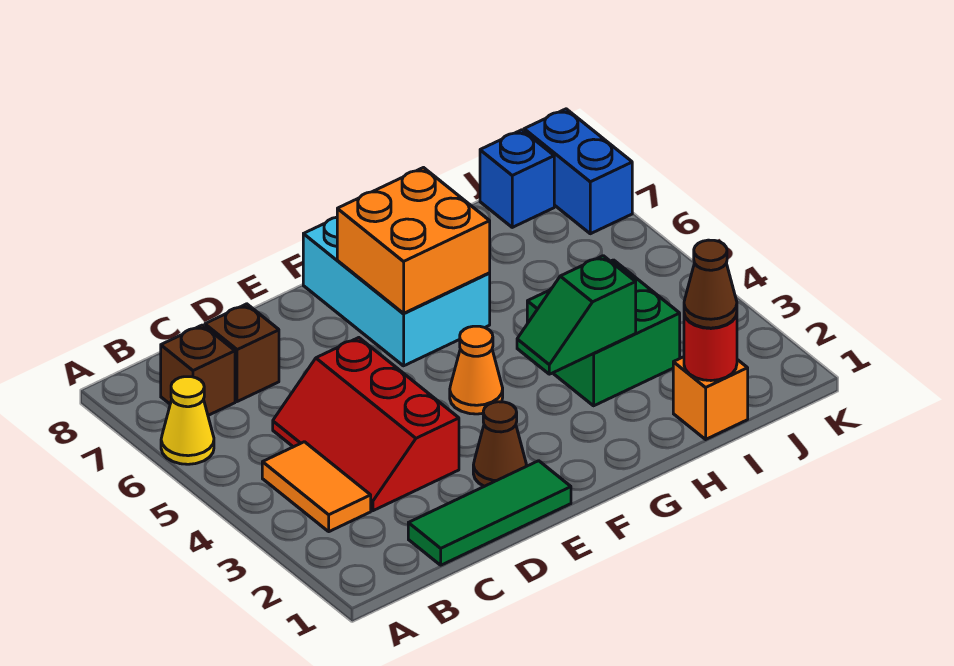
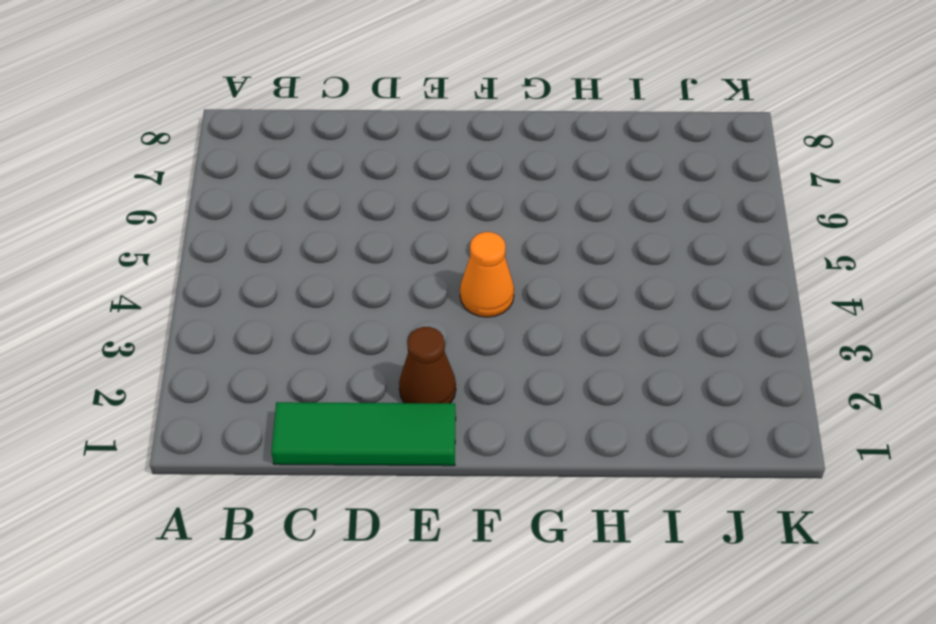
none -> yellow 1x1 cone [161,377,214,464]
none -> orange 1x2 tile [262,442,371,532]
none -> brown 1x1 brick [161,325,235,415]

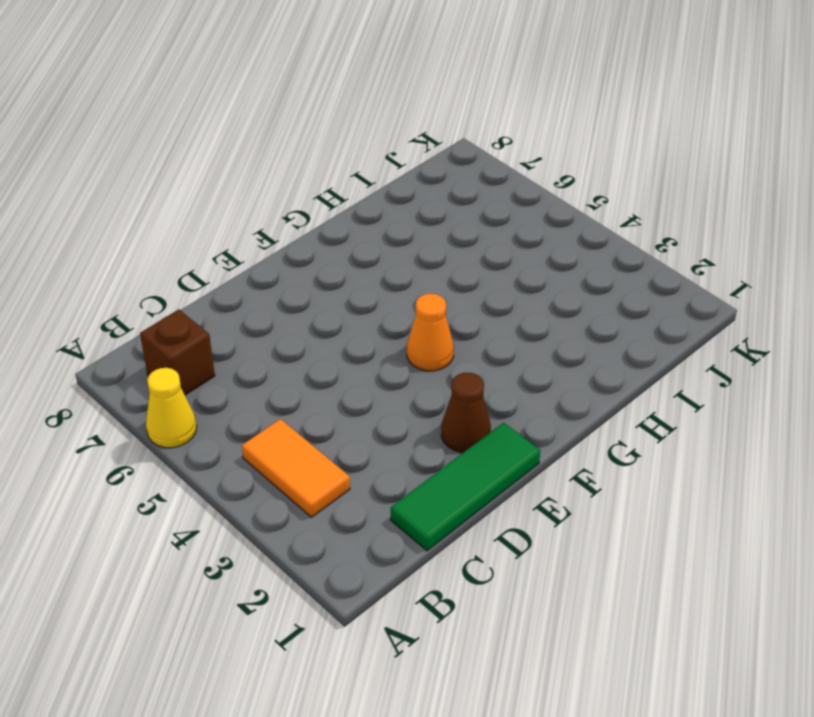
none -> red 2x3 slope [273,338,459,511]
none -> brown 1x1 brick [205,304,279,402]
none -> cyan 2x3 brick [303,217,490,366]

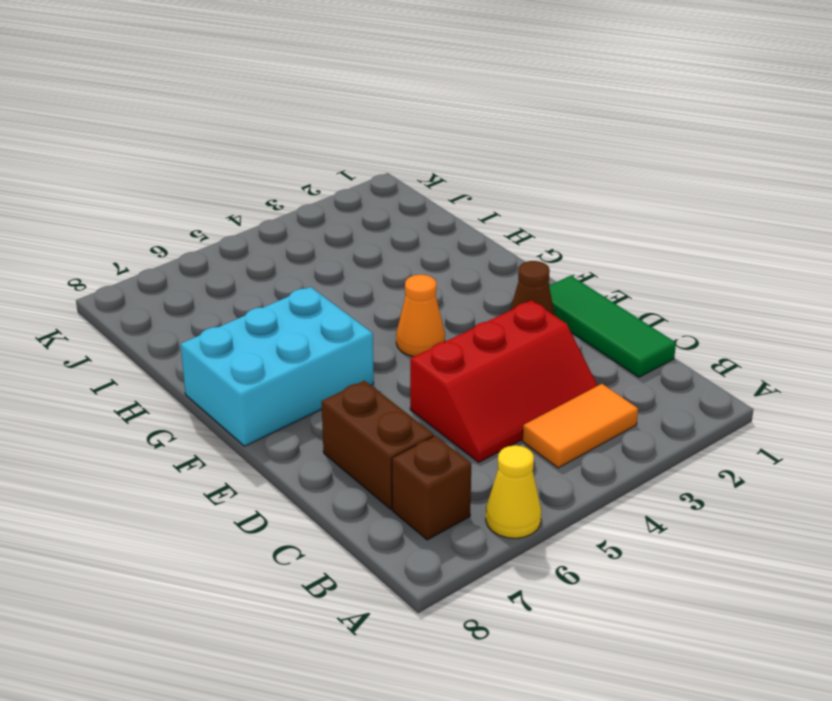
brown 1x2 brick [321,381,434,509] -> brown 1x1 brick [205,304,279,402]
none -> green 2x2 brick [527,260,680,406]
none -> orange 1x1 brick [673,357,748,439]
none -> blue 1x1 brick [480,130,554,227]

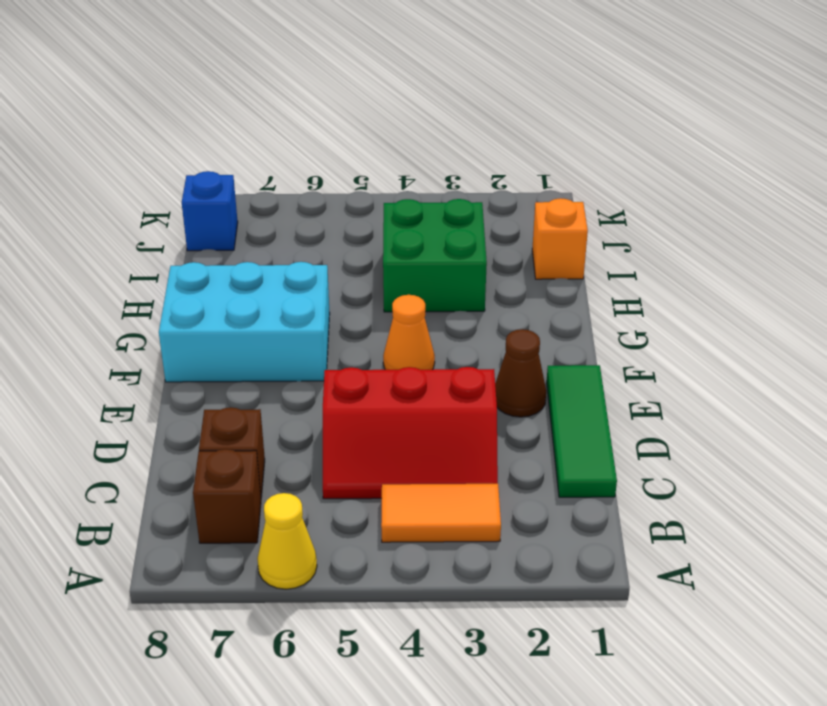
none -> blue 1x2 brick [524,109,632,234]
none -> orange 2x2 brick [337,168,490,313]
none -> green 1x2 slope [517,256,636,374]

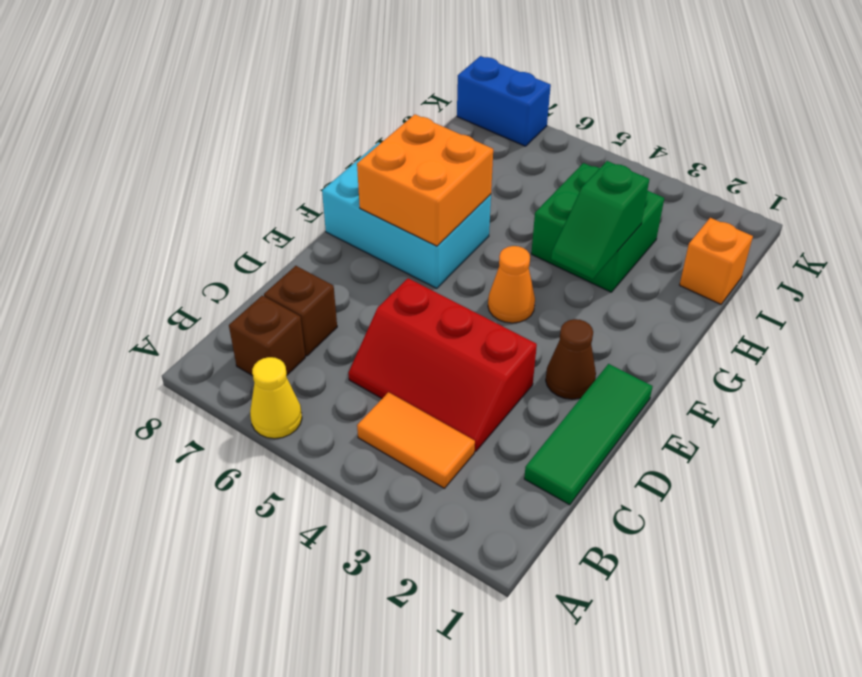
none -> blue 1x1 brick [480,130,554,227]
none -> red 1x1 round brick [684,313,737,381]
none -> brown 1x1 cone [684,240,737,328]

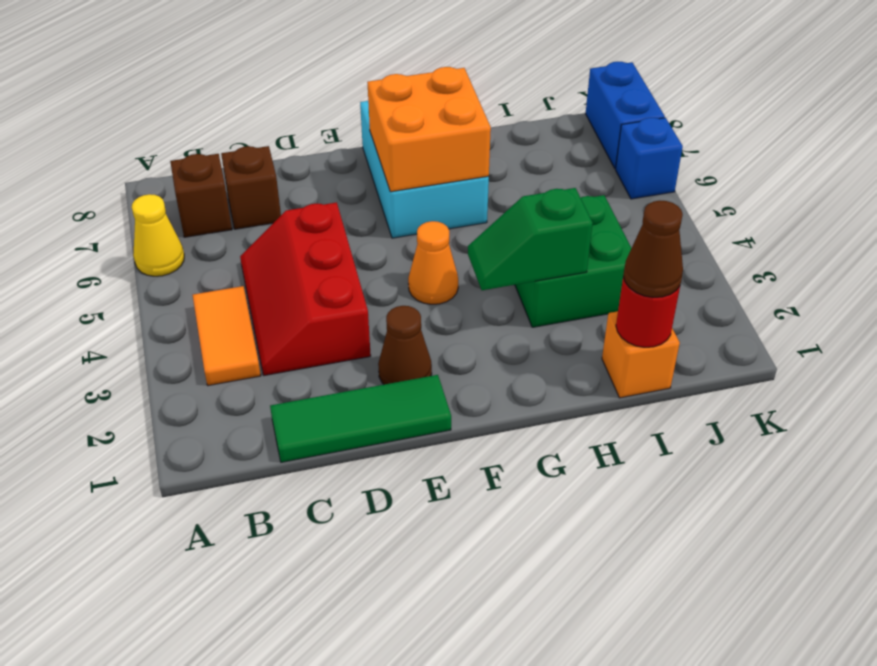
blue 1x1 brick [616,118,683,199] -> blue 1x1 brick moved to [480,130,554,227]

